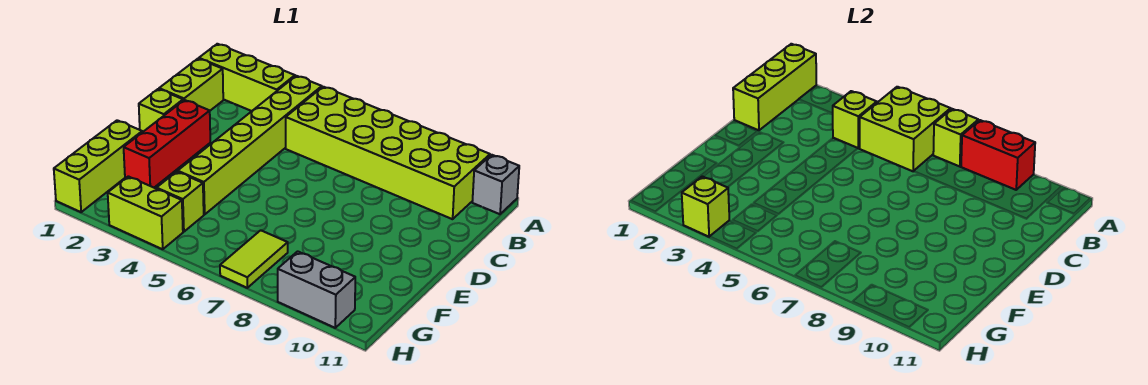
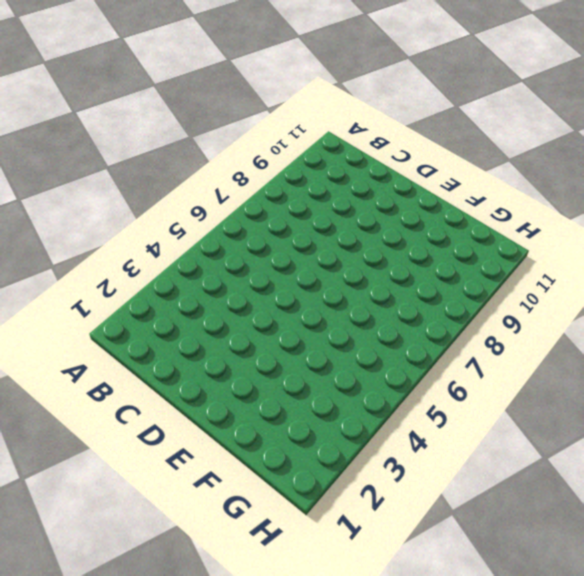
none -> lime 1x3 brick [199,44,295,111]
none -> lime 1x6 brick [178,76,322,214]
none -> lime 2x6 brick [286,87,490,219]

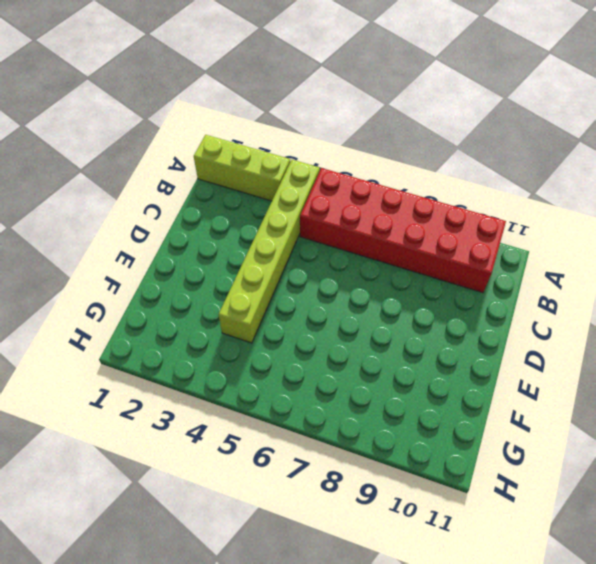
red 2x6 brick [300,168,506,293] -> lime 2x6 brick [286,87,490,219]
none -> grey 1x1 brick [472,155,519,214]
none -> lime 1x2 brick [159,59,223,111]
none -> lime 1x1 brick [139,89,183,132]

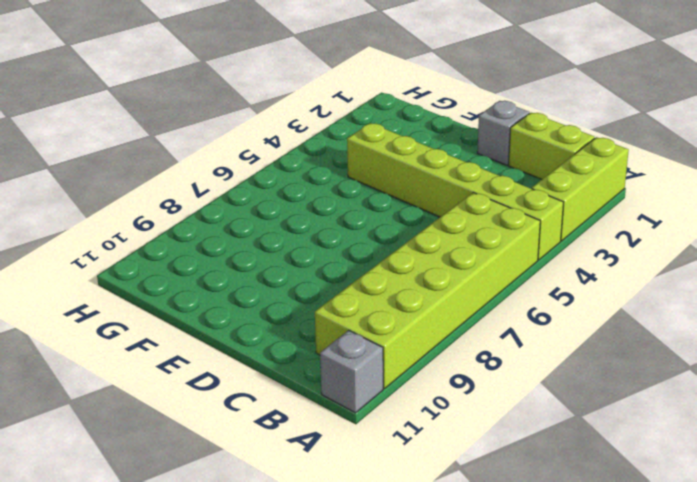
grey 1x1 brick [477,101,530,165] -> lime 1x1 brick [139,89,183,132]
none -> red 1x3 brick [124,100,210,188]
none -> lime 1x3 brick [54,120,142,212]
none -> lime 1x1 brick [157,172,204,232]

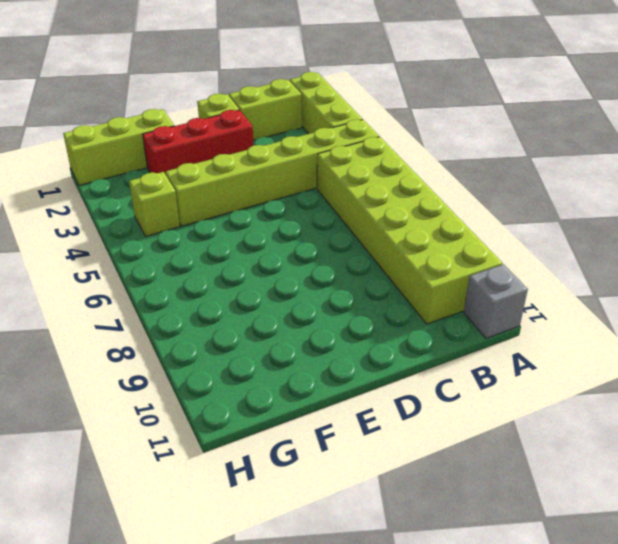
none -> lime 1x2 tile [220,230,288,288]
none -> lime 1x2 brick [108,176,183,249]
none -> grey 1x2 brick [278,251,355,328]

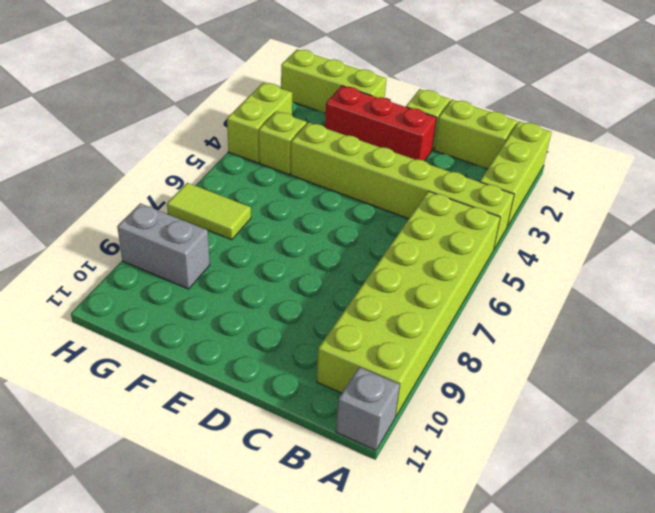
grey 1x2 brick [117,203,210,289] -> grey 1x2 brick turned to [278,251,355,328]
none -> lime 1x3 brick [733,44,816,130]
none -> lime 2x2 brick [860,87,951,171]
none -> lime 1x1 brick [933,109,978,167]

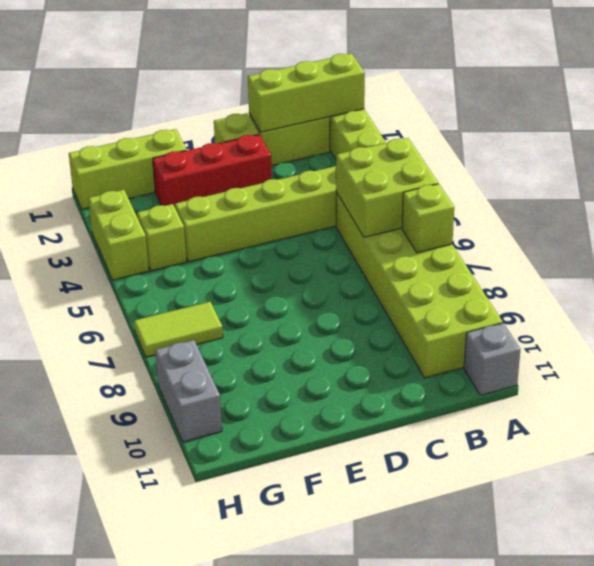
none -> red 1x2 brick [961,120,1035,190]
none -> lime 1x1 brick [832,91,877,148]
none -> lime 1x1 brick [682,176,729,237]

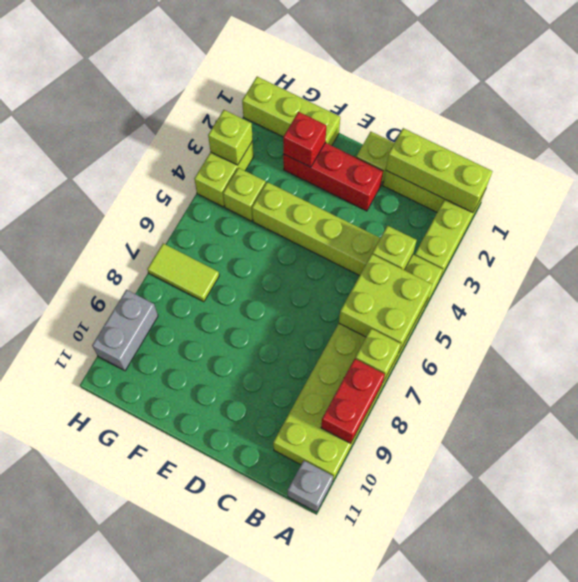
red 1x1 brick [283,112,326,167] -> none

